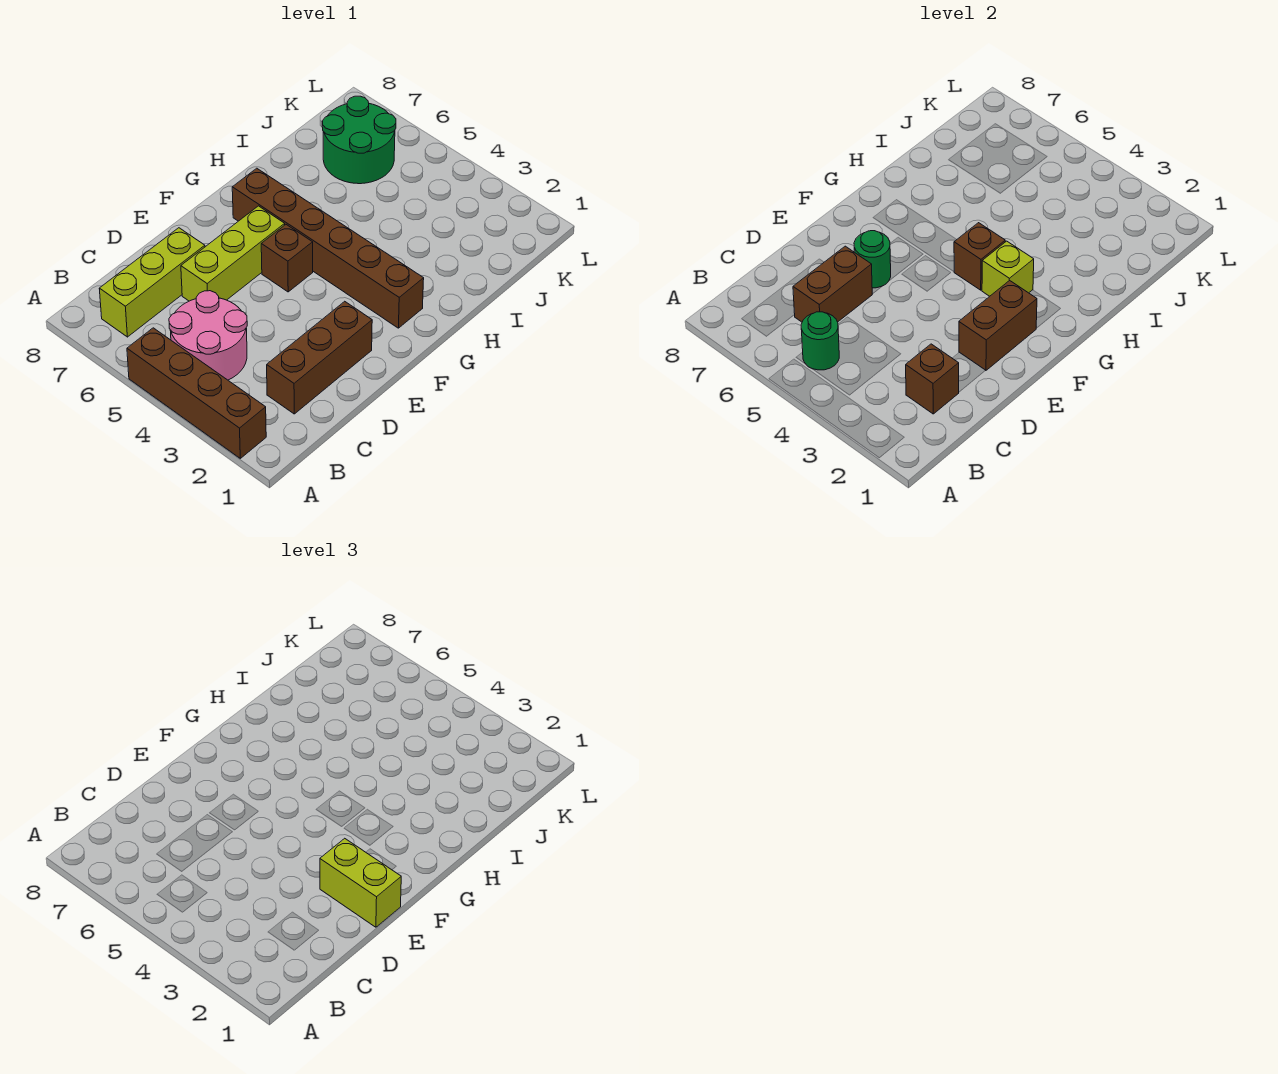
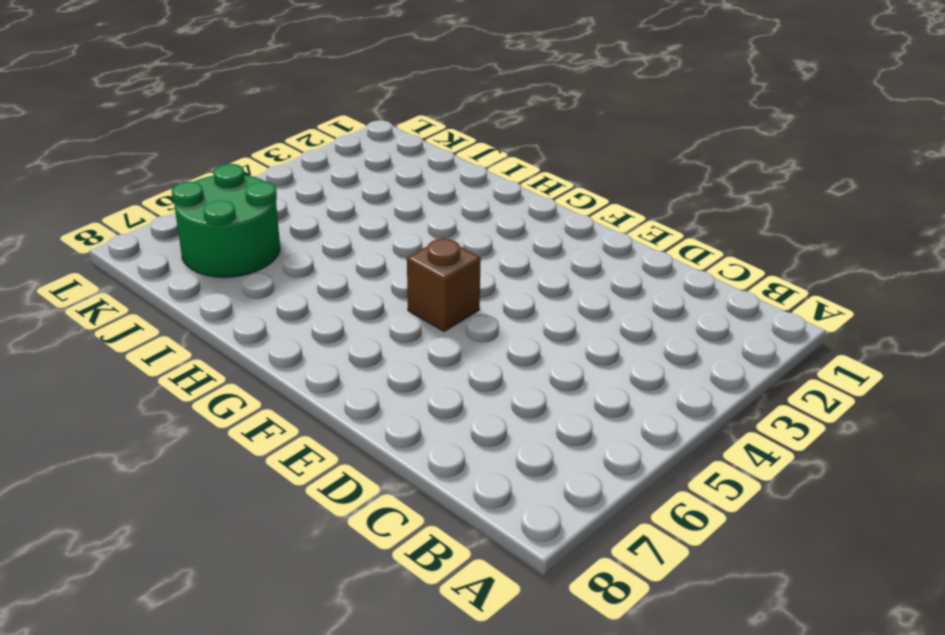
none -> brown 1x4 brick [127,328,266,458]
none -> pink 2x2 round brick [169,291,247,380]
none -> lime 1x3 brick [99,228,205,337]

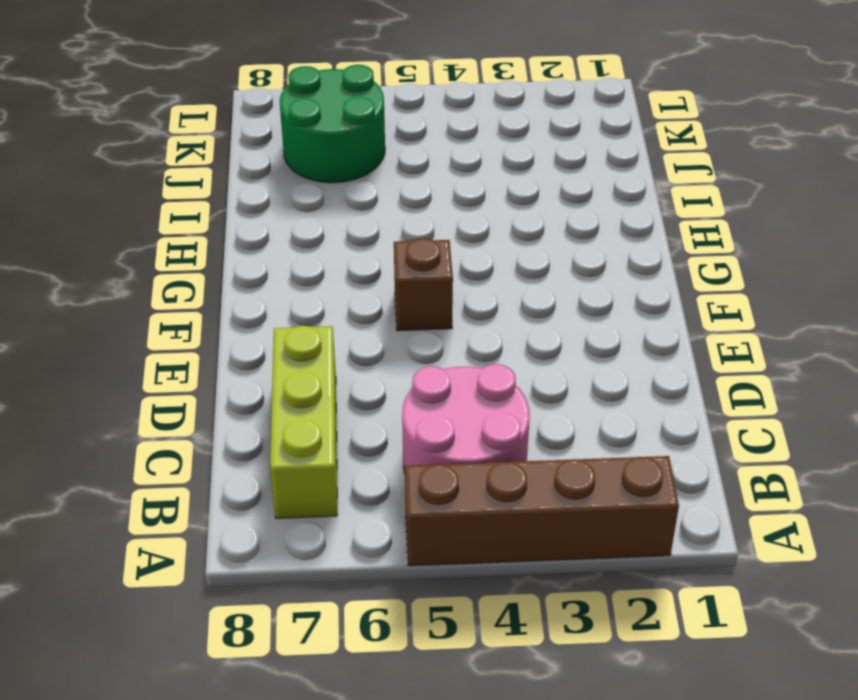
none -> brown 1x3 brick [267,301,372,414]
none -> lime 1x3 brick [181,206,285,301]
none -> brown 1x6 brick [232,168,424,328]

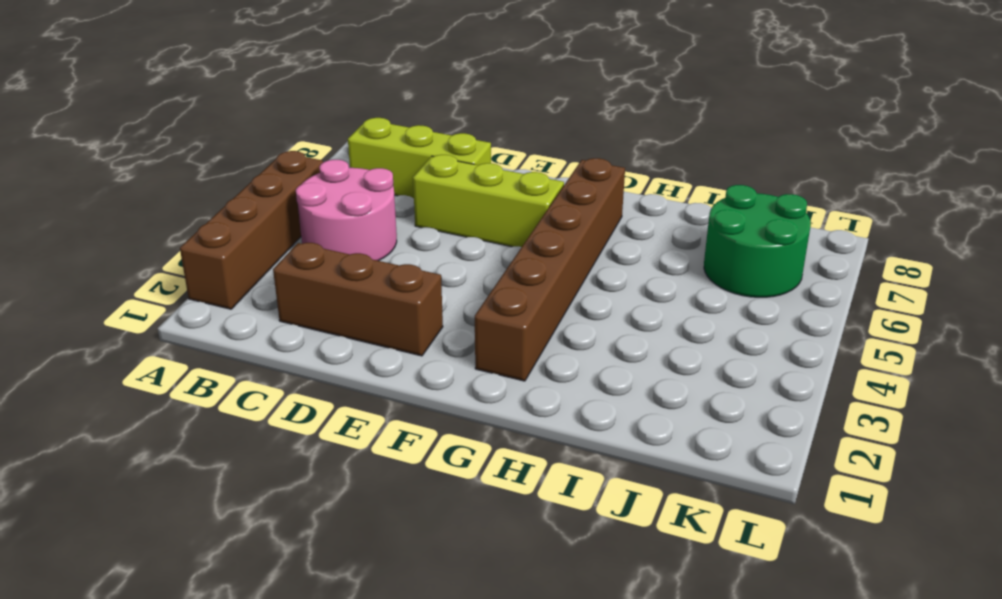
none -> brown 1x1 brick [261,225,313,292]
none -> green 1x1 round brick [801,312,839,370]
none -> brown 1x1 brick [906,344,959,414]

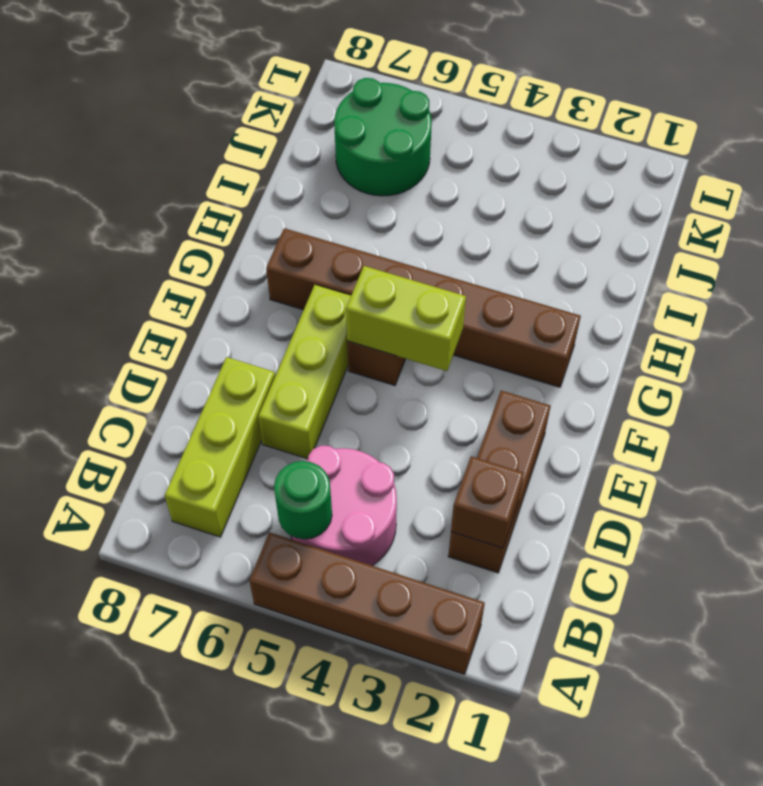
lime 1x2 brick [346,266,466,371] -> lime 1x2 brick moved to [320,838,401,927]
none -> brown 1x2 brick [793,246,872,322]
none -> brown 1x2 brick [959,280,1037,370]
none -> green 1x1 round brick [854,231,891,288]

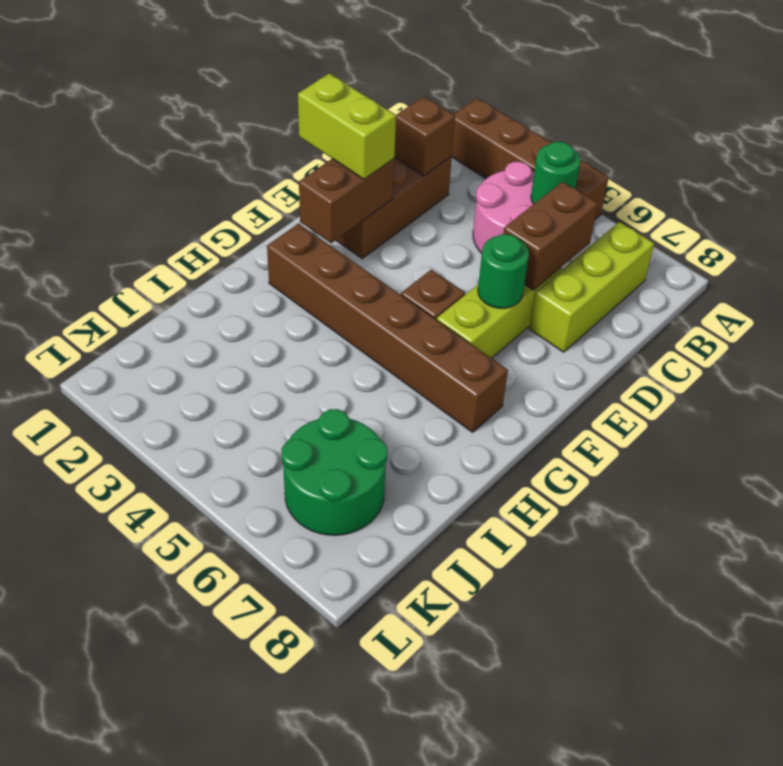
none -> lime 1x1 brick [982,241,1034,296]
none -> brown 1x1 brick [954,223,1005,290]

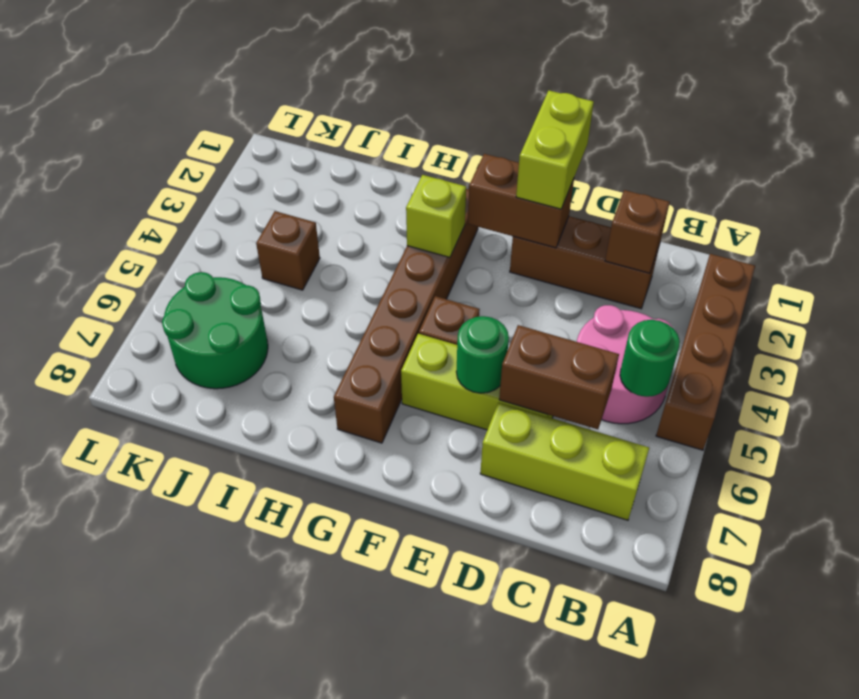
brown 1x1 brick [256,211,320,290] -> brown 1x1 brick moved to [954,223,1005,290]

